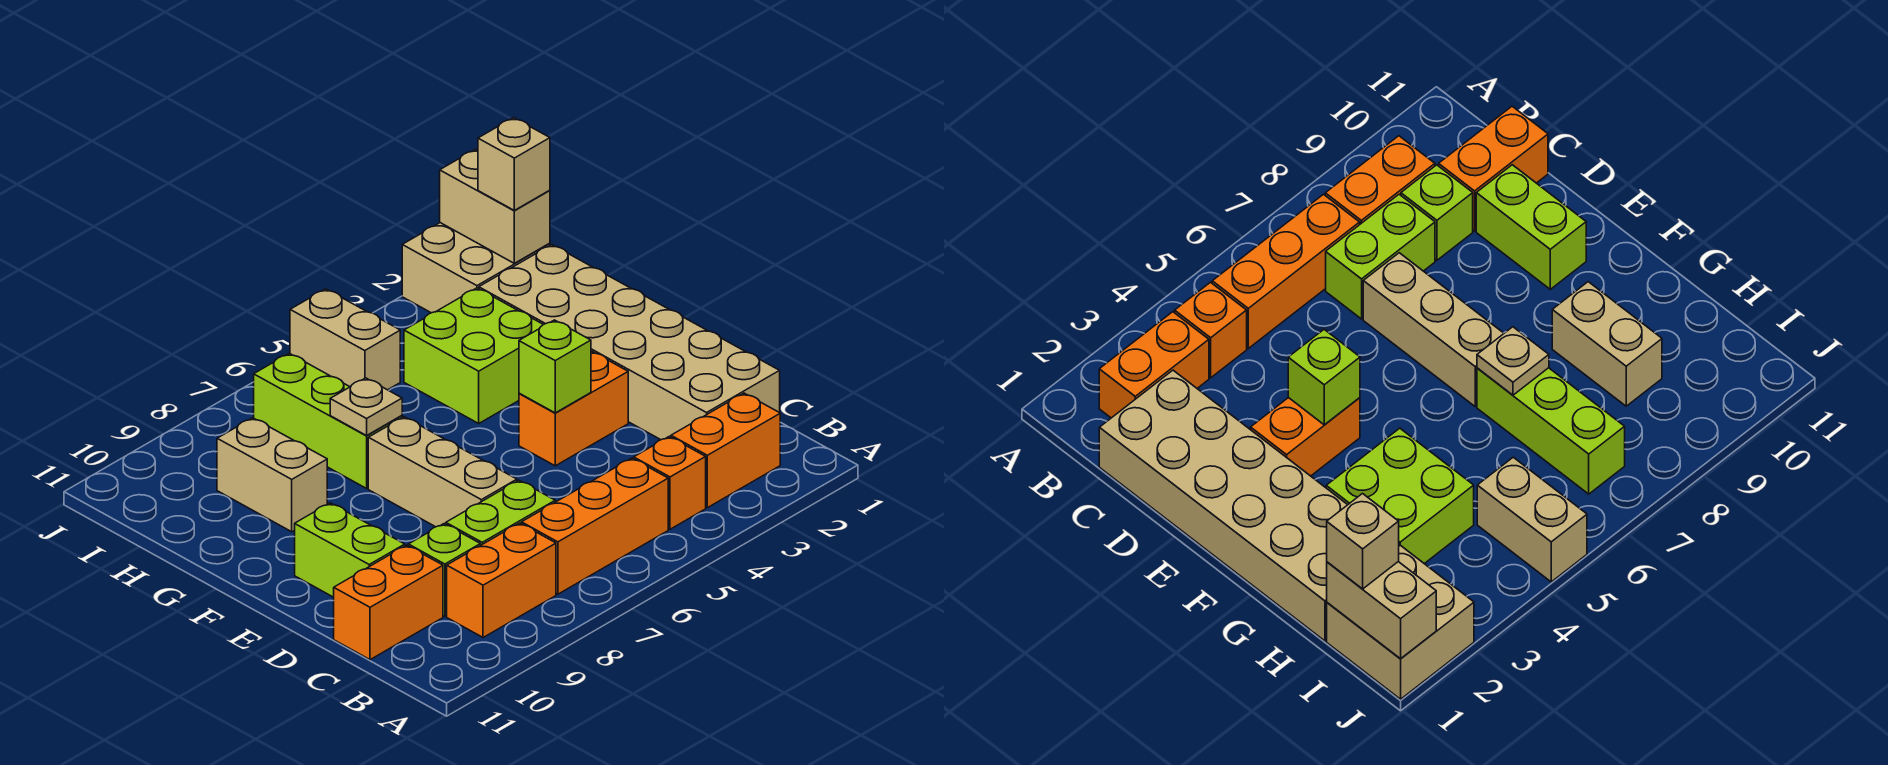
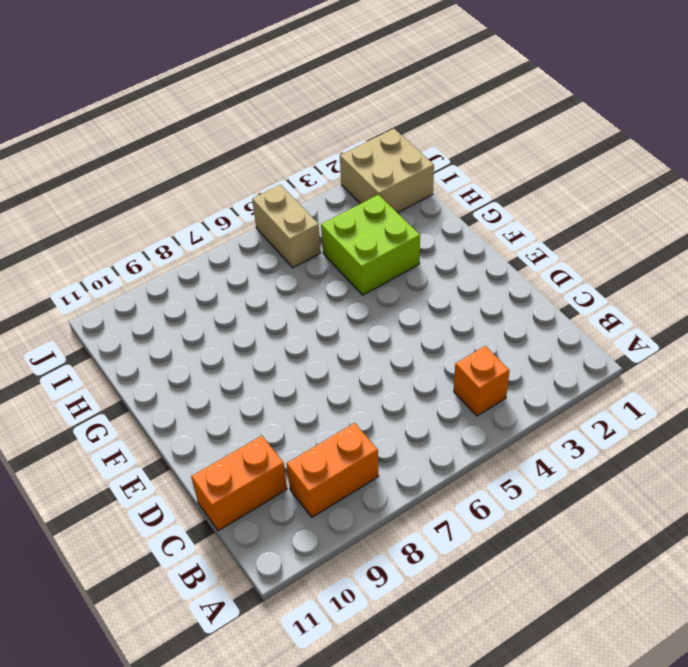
none -> orange 1x2 brick [671,393,780,508]
none -> orange 1x3 brick [521,458,668,594]
none -> tan 2x6 brick [479,245,780,440]

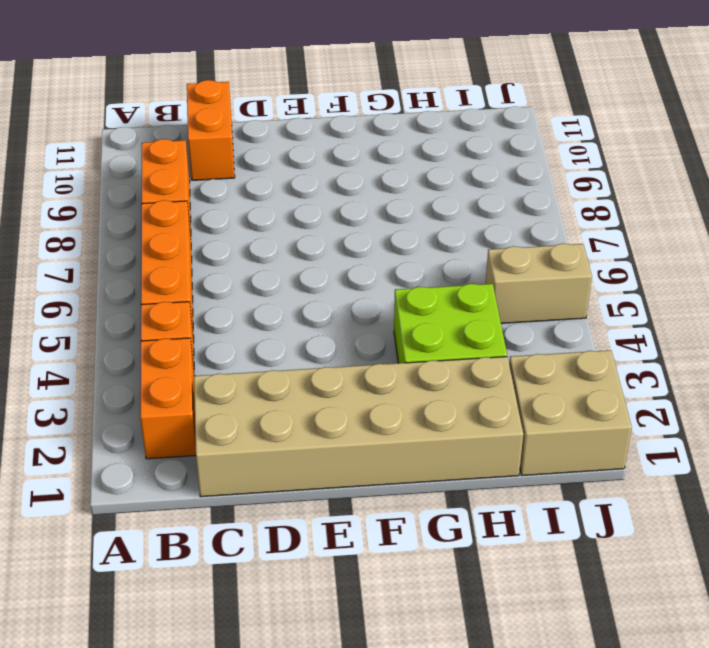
none -> lime 1x2 brick [446,480,555,545]
none -> lime 1x1 brick [408,524,480,616]
none -> tan 1x3 brick [368,417,517,527]

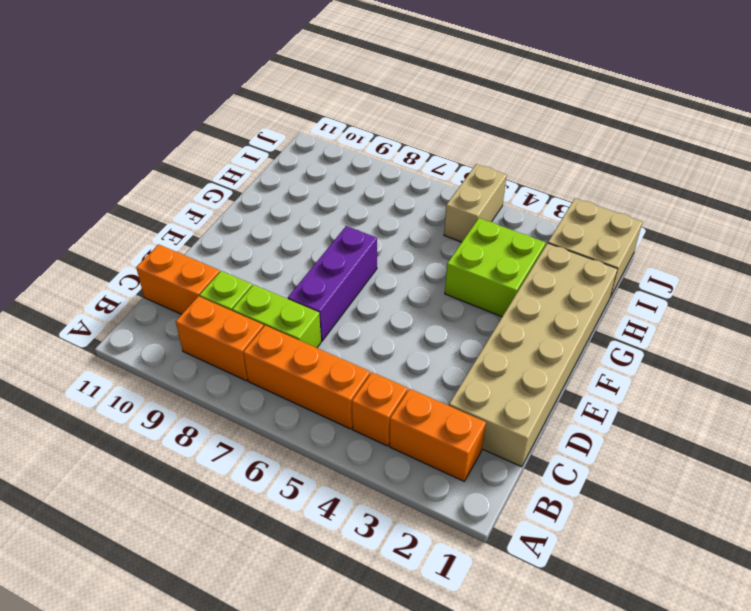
purple 1x3 brick [288,226,377,341] -> tan 1x3 brick [368,417,517,527]
none -> lime 1x2 brick [295,503,405,597]
none -> orange 1x2 brick [519,351,628,466]
none -> lime 1x3 brick [254,353,402,488]

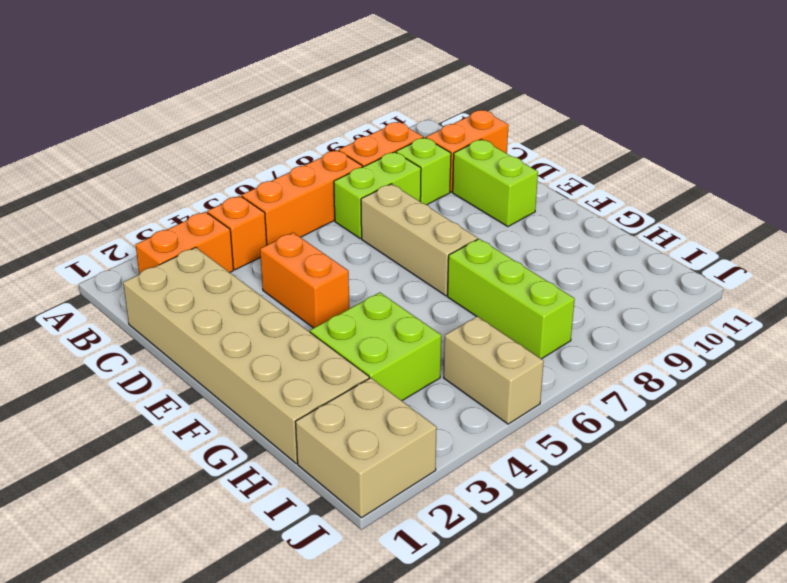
orange 1x2 brick [260,233,349,328] -> orange 1x2 brick turned to [519,351,628,466]
none -> tan 1x2 brick [217,418,327,532]
none -> lime 1x1 brick [519,320,591,413]
none -> tan 1x1 plate [330,378,402,436]

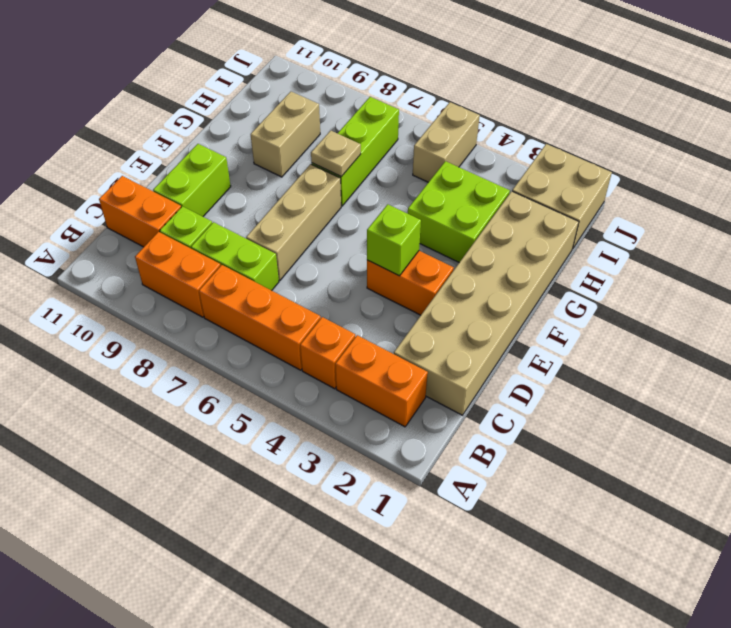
none -> tan 1x2 brick [440,149,550,263]
none -> tan 1x1 brick [478,118,550,210]

